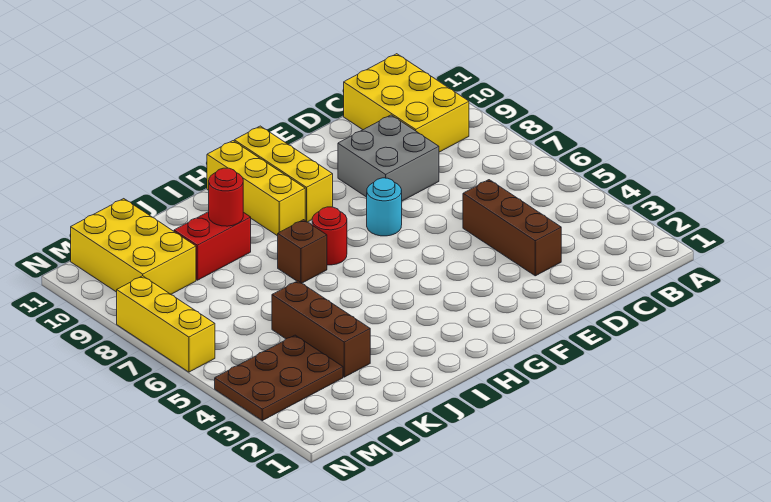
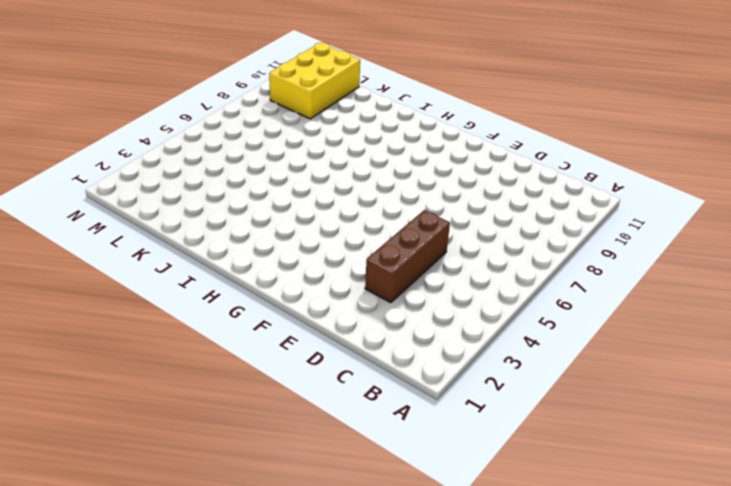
none -> yellow 2x3 brick [344,54,469,152]
none -> grey 2x2 brick [338,115,439,201]
none -> cyan 1x1 round brick [367,178,402,236]

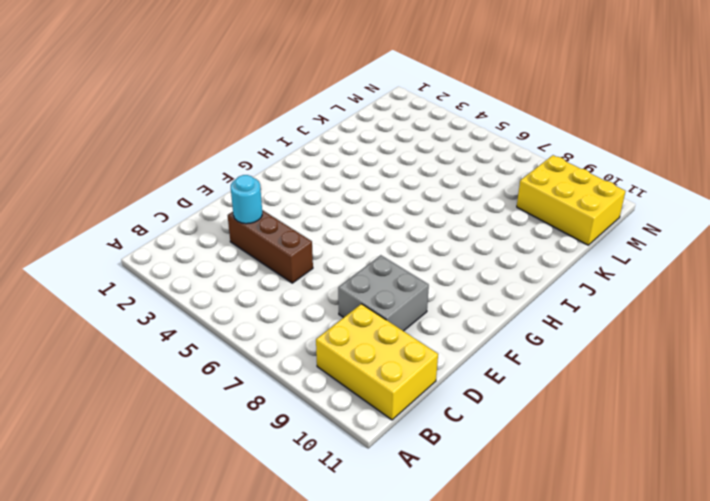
cyan 1x1 round brick [231,175,262,224] -> cyan 1x1 round brick moved to [367,178,402,236]
none -> yellow 1x3 brick [234,126,333,222]
none -> red 1x1 round brick [312,207,347,265]
none -> yellow 1x3 brick [207,141,305,236]

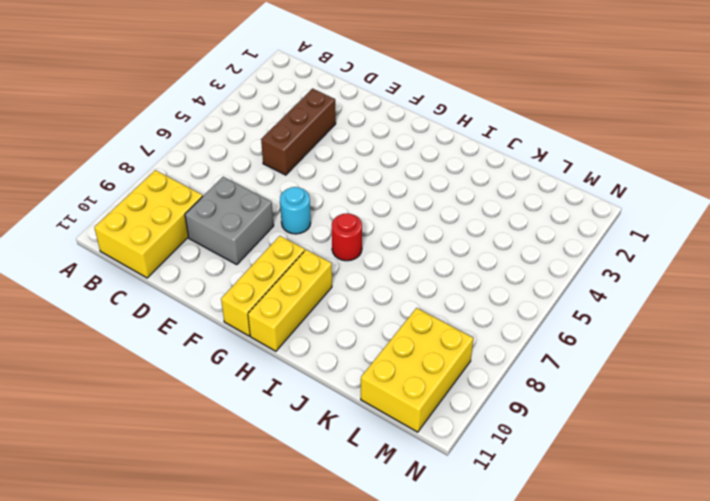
none -> brown 1x1 brick [278,220,327,283]
none -> red 1x2 brick [174,212,251,280]
none -> brown 1x3 brick [272,281,370,377]

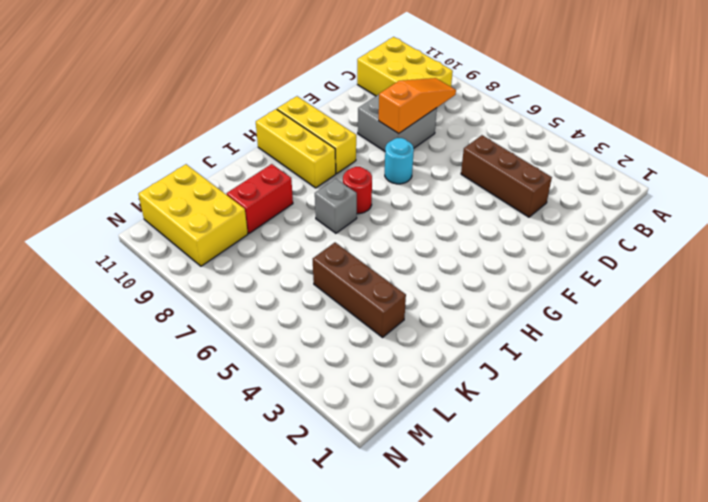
orange 1x3 slope [379,78,456,134] -> none
grey 1x1 brick [315,179,357,233] -> brown 1x1 brick [278,220,327,283]
none -> brown 2x3 plate [215,335,343,421]
none -> yellow 1x3 brick [117,276,215,372]
none -> red 1x1 round brick [209,168,243,226]

